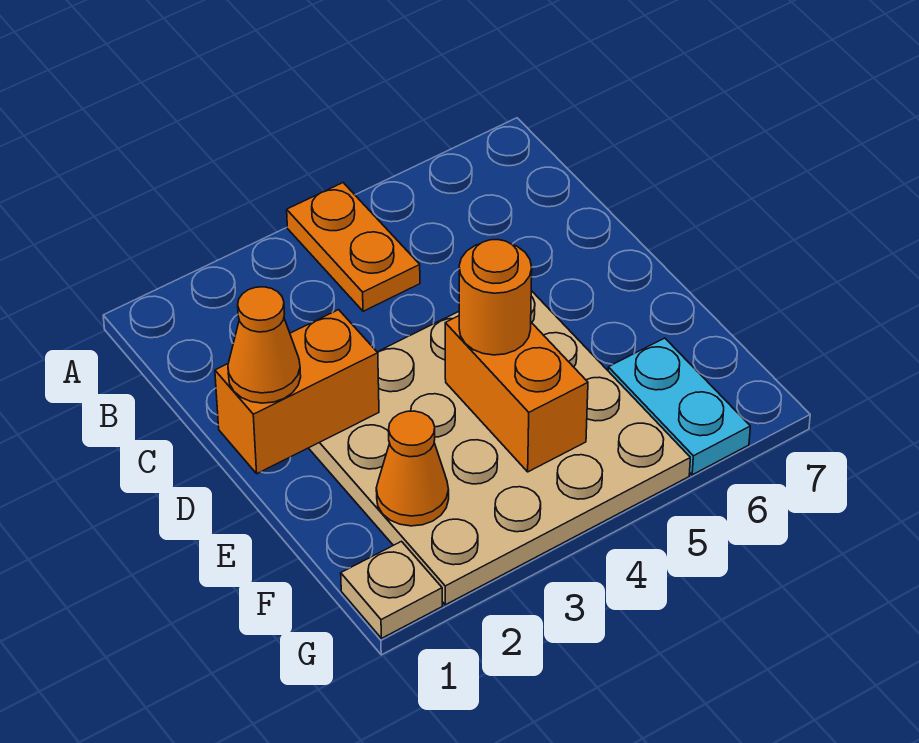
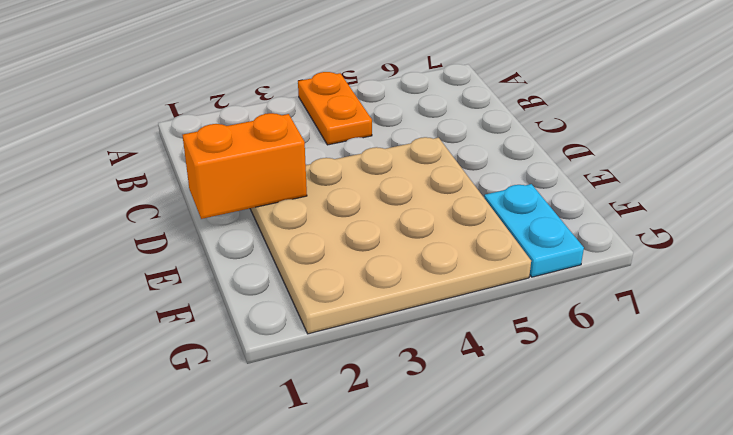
none -> tan 1x1 plate [341,541,442,638]
none -> orange 1x2 brick [445,316,588,472]

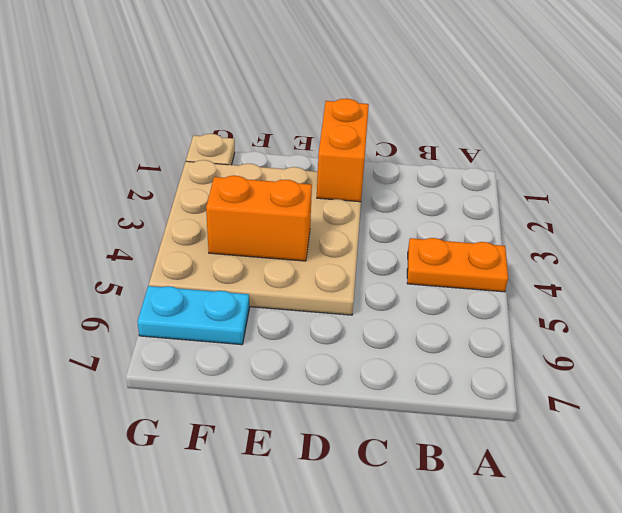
none -> orange 1x1 cone [376,411,449,526]
none -> orange 1x1 cone [228,287,301,403]

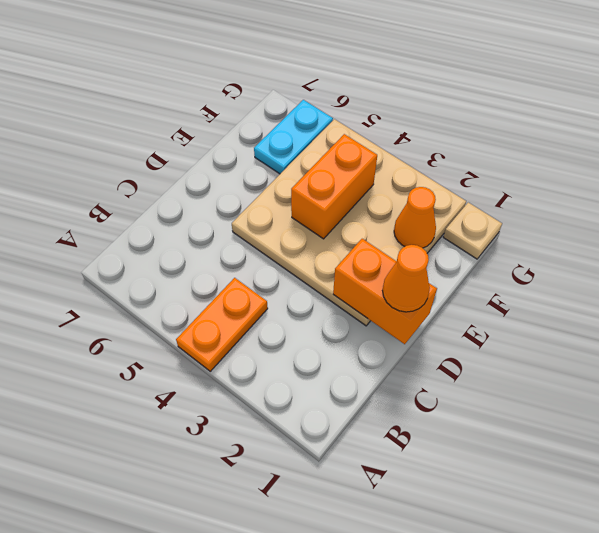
none -> orange 1x1 round brick [459,240,532,355]

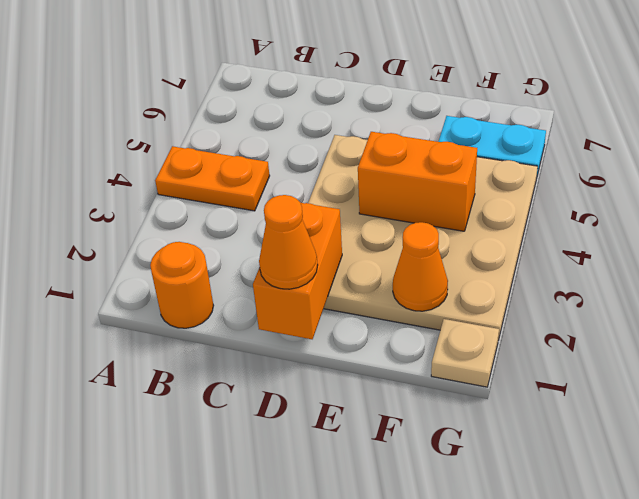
orange 1x1 round brick [150,242,214,328] -> orange 1x1 round brick moved to [459,240,532,355]

